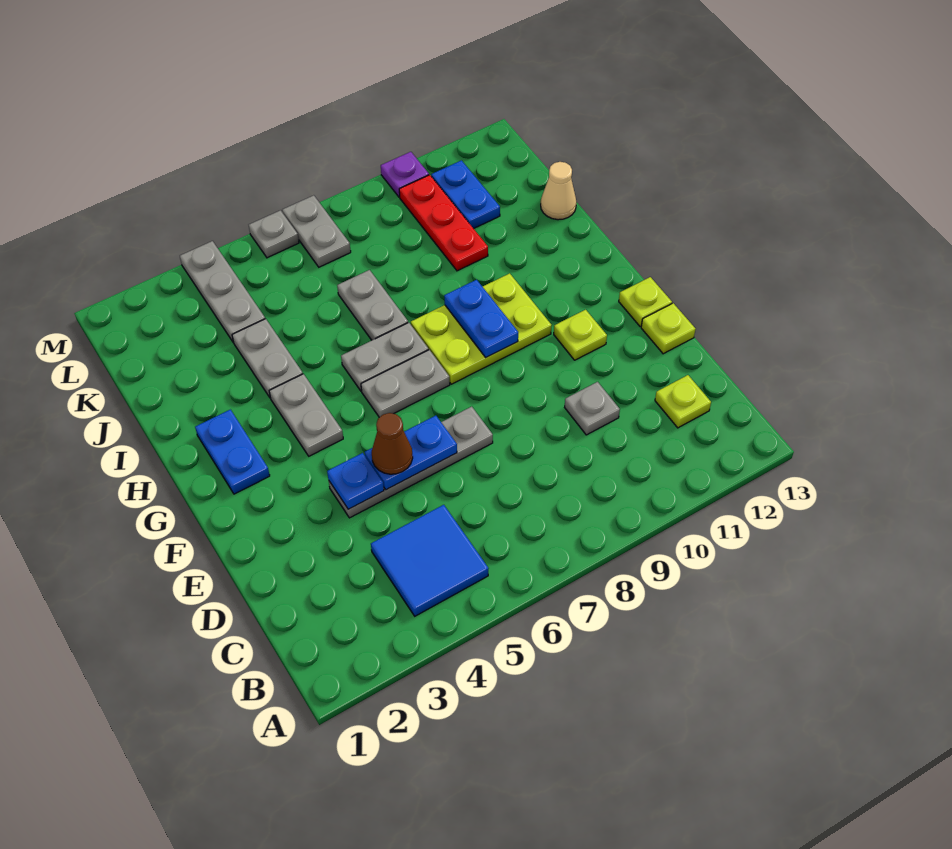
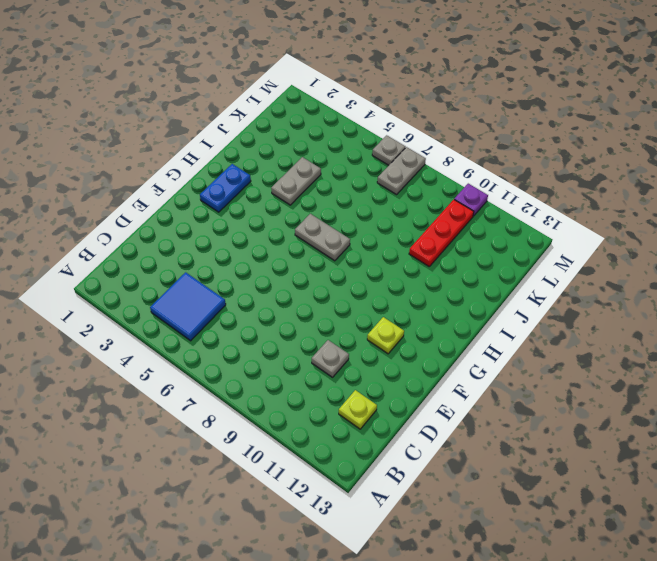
none -> grey 1x4 plate [329,407,493,518]
none -> lime 1x1 plate [641,303,695,354]
none -> lime 1x1 plate [619,277,672,327]

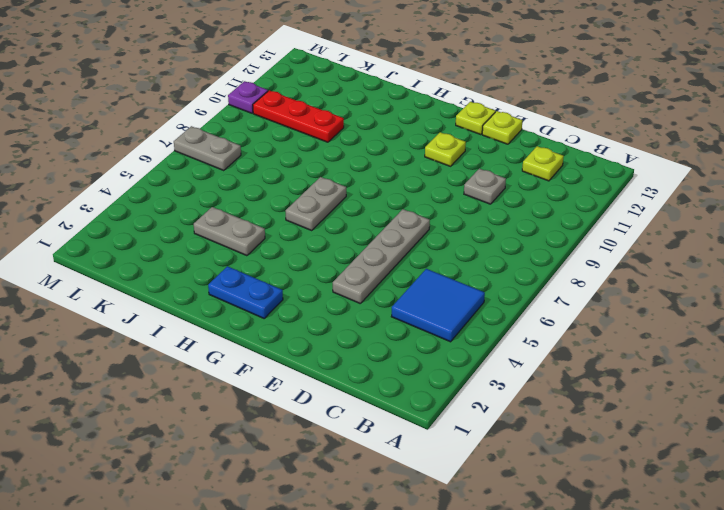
none -> grey 1x2 plate [269,374,343,456]
none -> grey 1x2 plate [361,350,450,417]
none -> lime 2x3 plate [411,273,552,384]

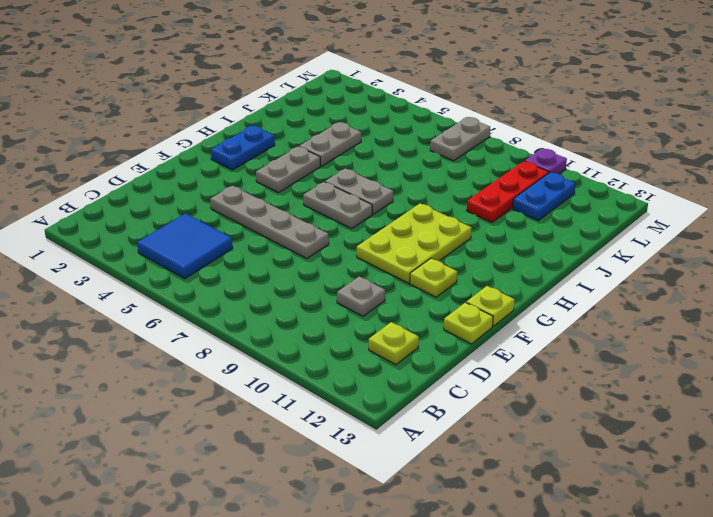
lime 2x3 plate [357,203,472,283] -> lime 2x3 plate turned to [411,273,552,384]
none -> grey 1x2 plate [337,270,408,340]
none -> tan 1x1 cone [541,162,576,220]
none -> grey 1x3 plate [180,241,265,342]

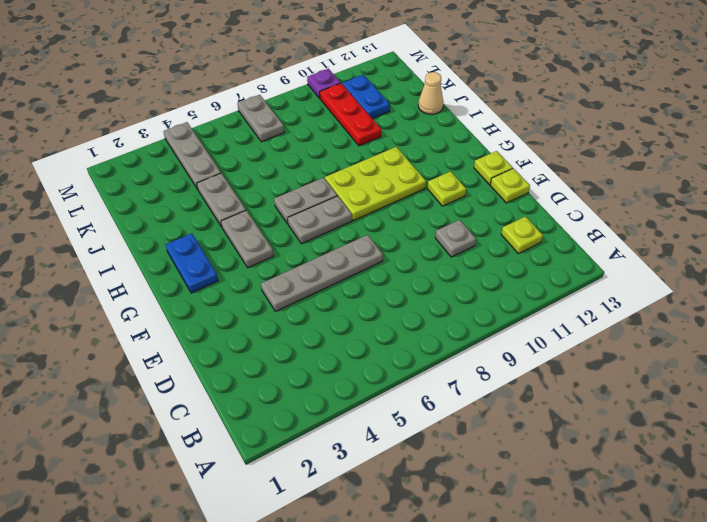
none -> blue 2x2 tile [371,505,489,616]
none -> grey 1x2 plate [337,270,408,340]
none -> grey 1x1 plate [249,210,299,258]

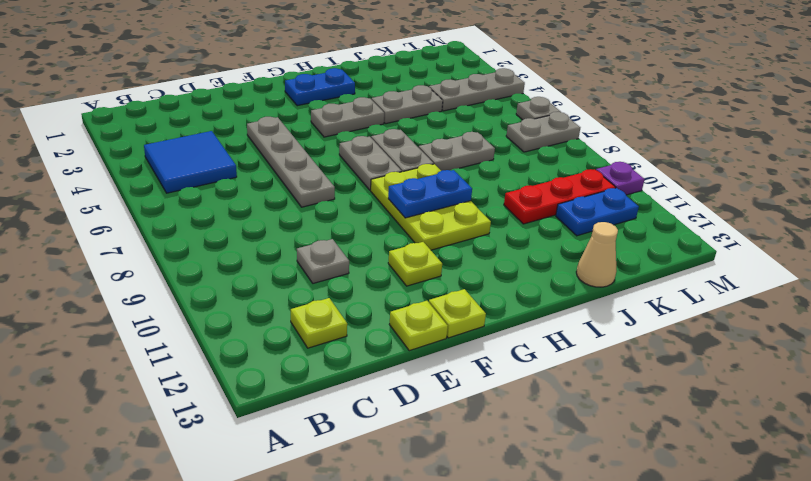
none -> blue 1x1 plate [327,453,384,509]
none -> blue 1x2 plate [365,416,457,490]
none -> brown 1x1 cone [372,413,413,474]

